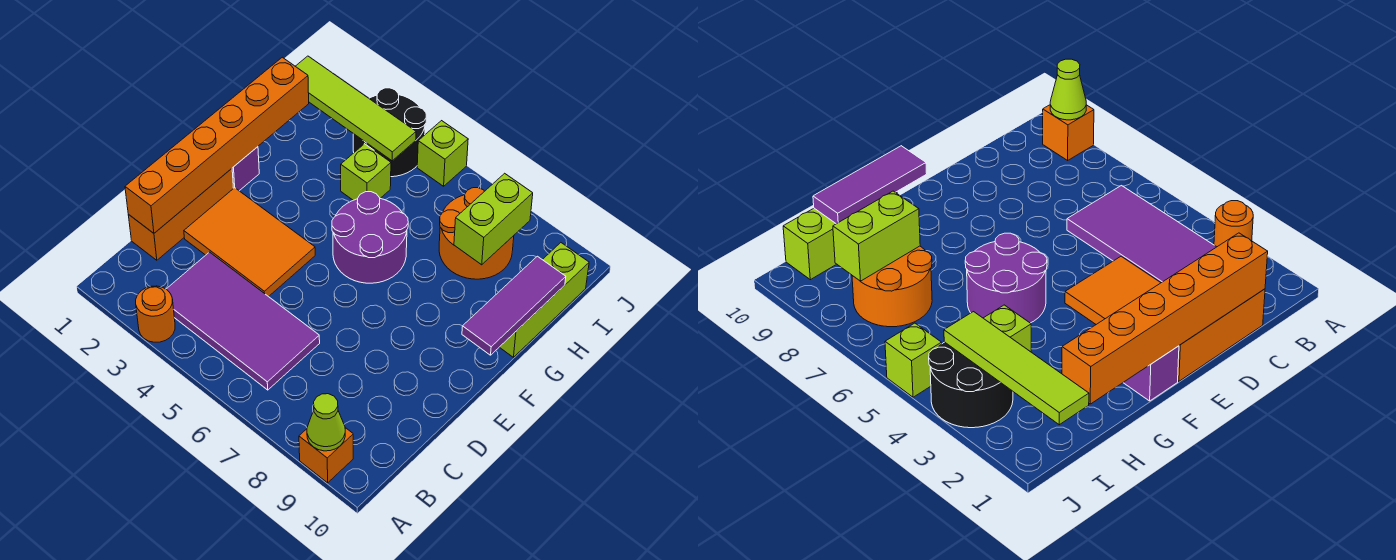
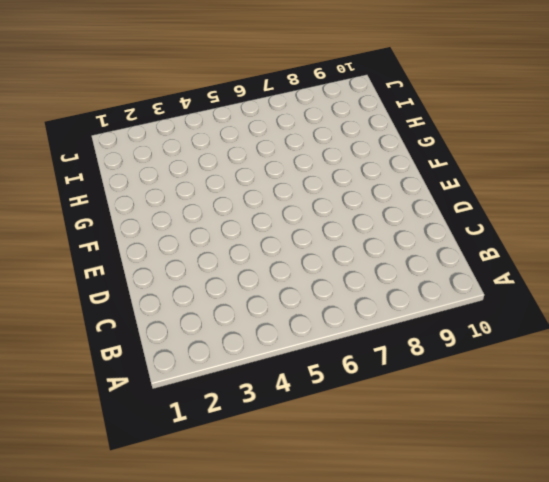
none -> orange 1x1 round brick [136,286,175,342]
none -> orange 1x1 brick [299,428,353,483]
none -> purple 2x4 tile [166,252,320,390]

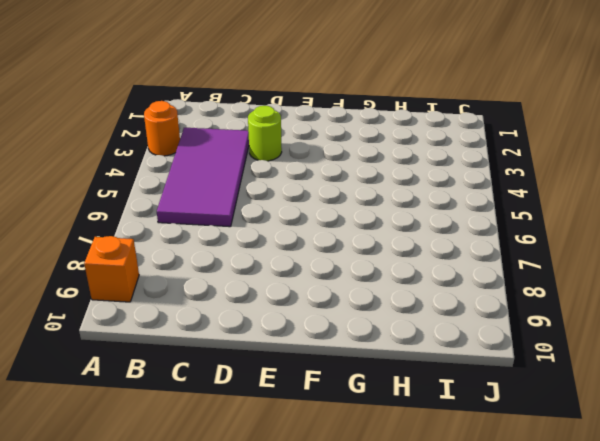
lime 1x1 round brick [248,105,282,161] -> orange 2x3 tile [184,188,315,297]
none -> orange 1x3 brick [128,169,234,260]
none -> purple 1x1 brick [232,147,259,191]
none -> purple 2x2 round brick [332,192,408,283]

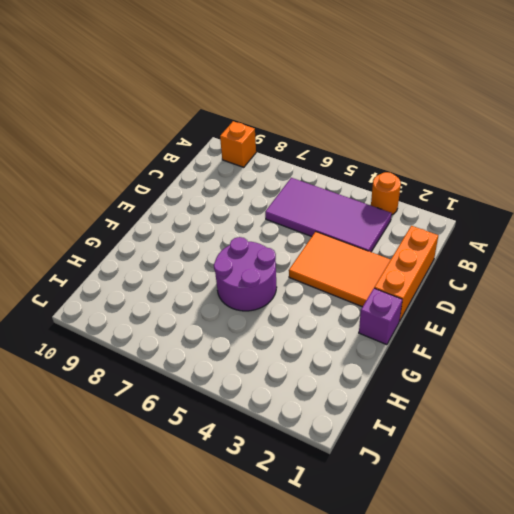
none -> lime 1x3 brick [500,243,589,357]
none -> lime 1x1 brick [341,144,391,200]
none -> orange 2x2 round brick [439,188,514,279]

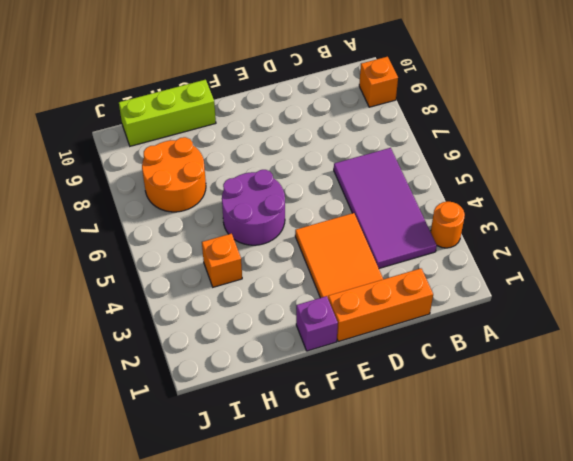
orange 1x1 brick [202,234,242,287] -> lime 1x1 brick [341,144,391,200]
none -> black 2x2 round brick [353,88,426,177]
none -> lime 1x1 brick [417,121,468,186]
none -> lime 1x1 cone [307,394,345,451]

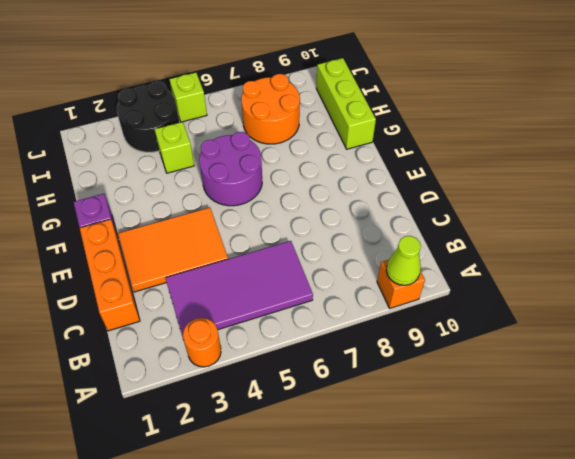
none -> orange 1x6 brick [125,57,309,233]
none -> purple 1x3 tile [462,256,566,355]
none -> lime 1x2 brick [454,173,533,265]

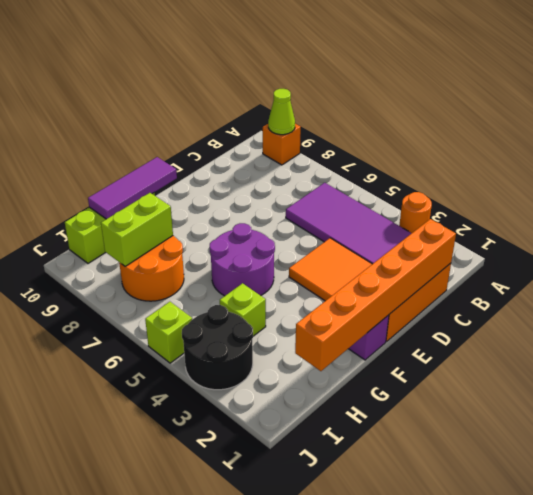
none -> lime 1x4 tile [295,56,416,161]

